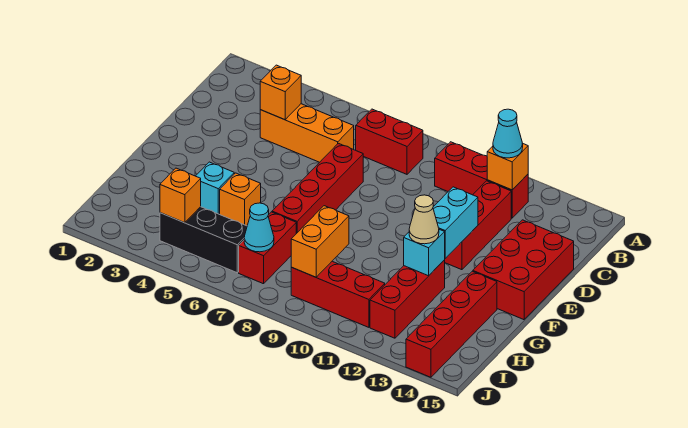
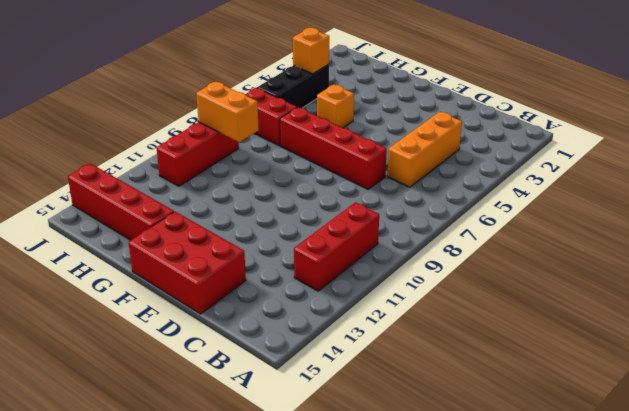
none -> red 1x2 brick [356,109,423,174]
none -> red 1x3 brick [445,181,511,270]
none -> cyan 1x1 brick [196,162,234,214]

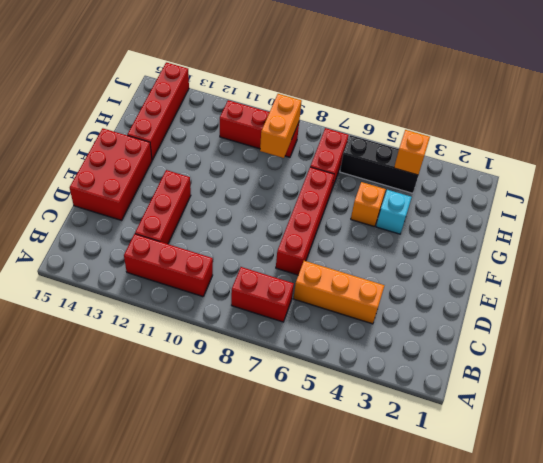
none -> red 1x3 brick [370,260,445,338]
none -> orange 1x1 brick [487,144,528,190]
none -> orange 1x1 brick [260,65,301,120]

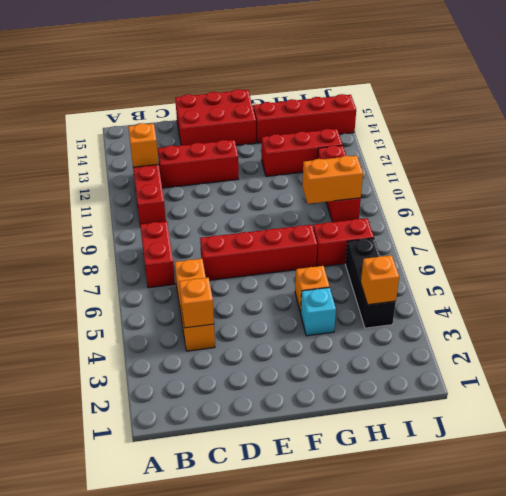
none -> cyan 1x2 brick [433,187,478,258]
none -> cyan 1x1 brick [404,229,445,276]
none -> cyan 1x1 cone [244,203,274,252]

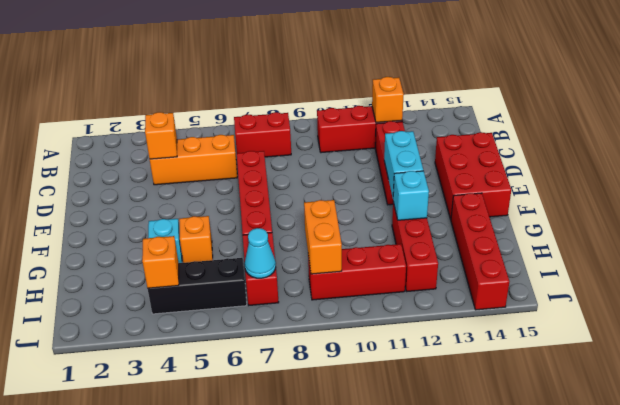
none -> cyan 1x1 cone [493,109,523,158]
none -> tan 1x1 cone [409,195,439,244]

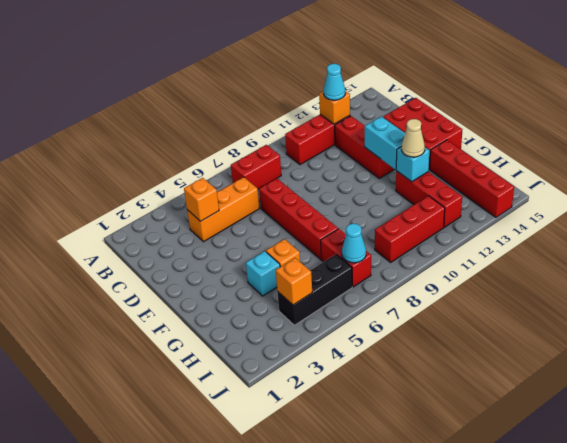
none -> orange 1x2 brick [291,206,349,277]

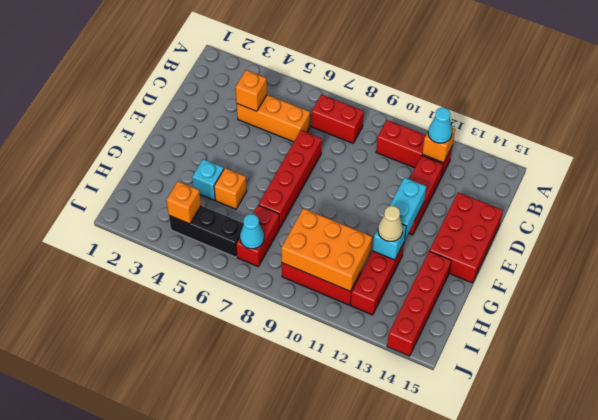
orange 2x3 brick [281,208,372,291] -> orange 1x2 brick [291,206,349,277]

